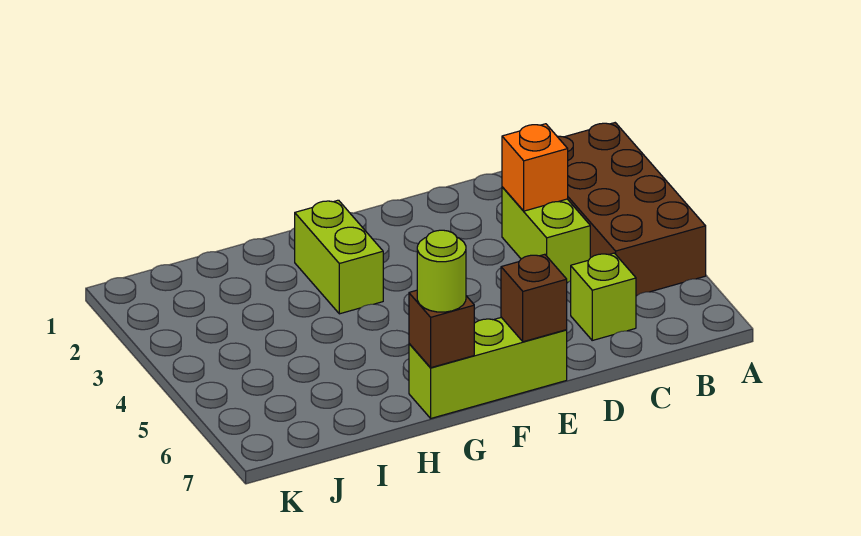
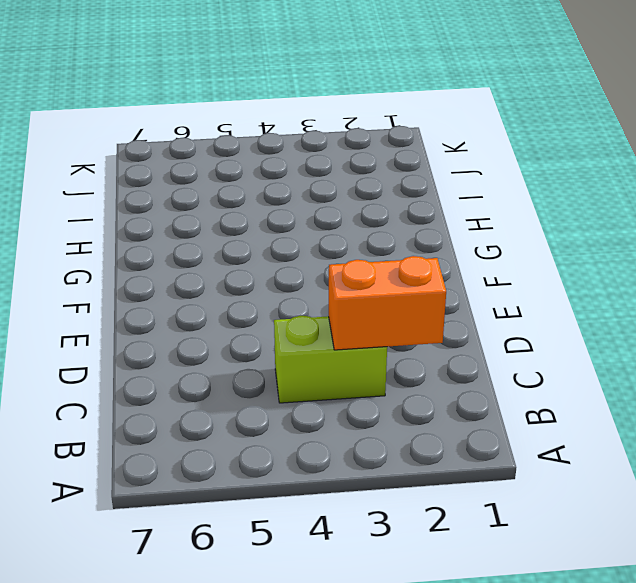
orange 1x2 brick [329,256,446,350] -> orange 1x1 brick [502,124,568,211]
none -> brown 2x4 brick [557,123,706,296]
none -> lime 1x1 brick [571,253,636,340]

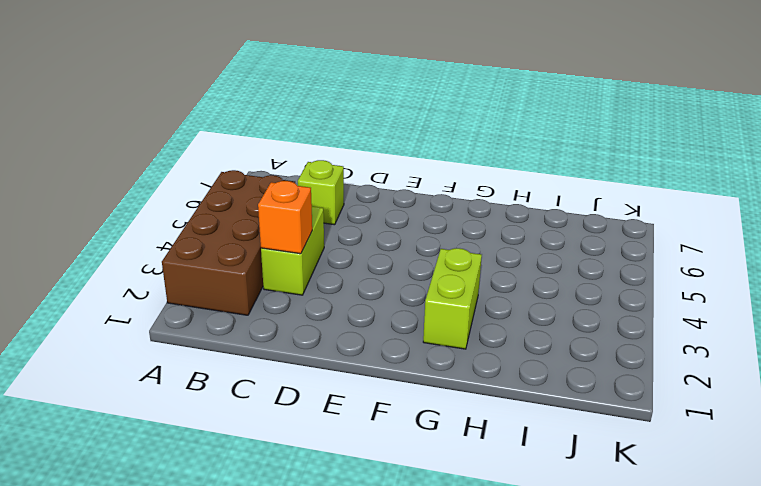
none -> lime 1x3 brick [409,317,567,418]
none -> brown 1x1 brick [501,254,567,342]

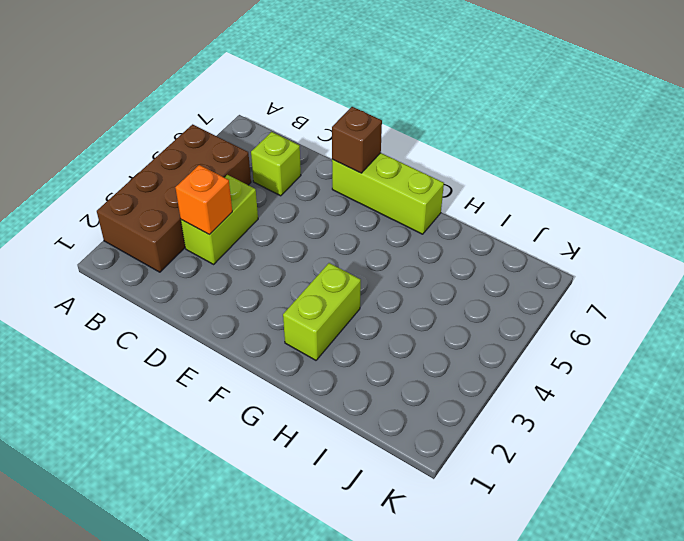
none -> brown 1x1 brick [409,290,474,368]
none -> lime 1x1 round brick [417,230,466,312]

